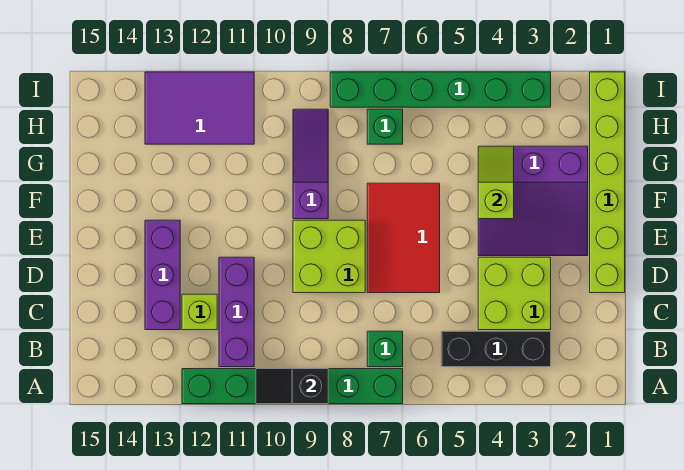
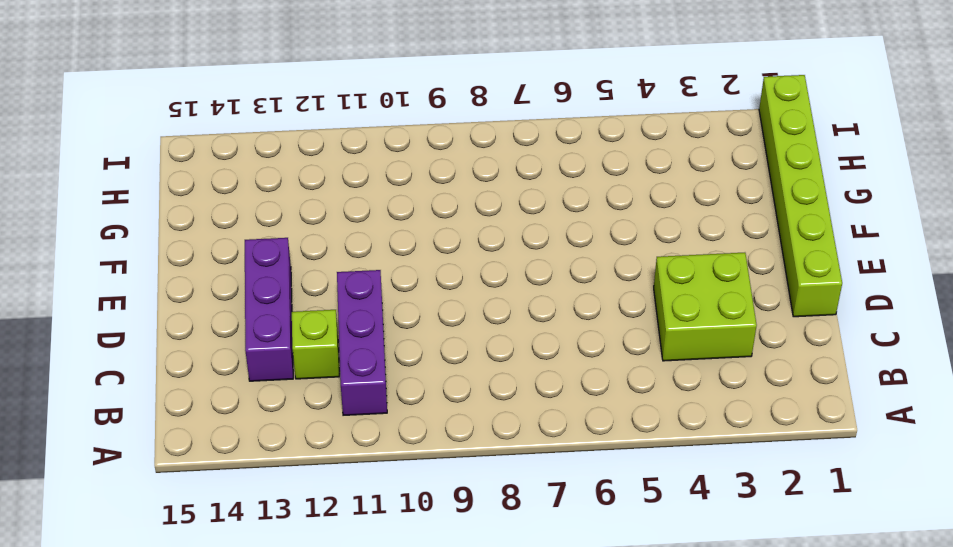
none -> green 1x6 brick [182,369,403,404]
none -> black 1x3 brick [441,331,551,367]
none -> green 1x1 brick [367,331,403,367]

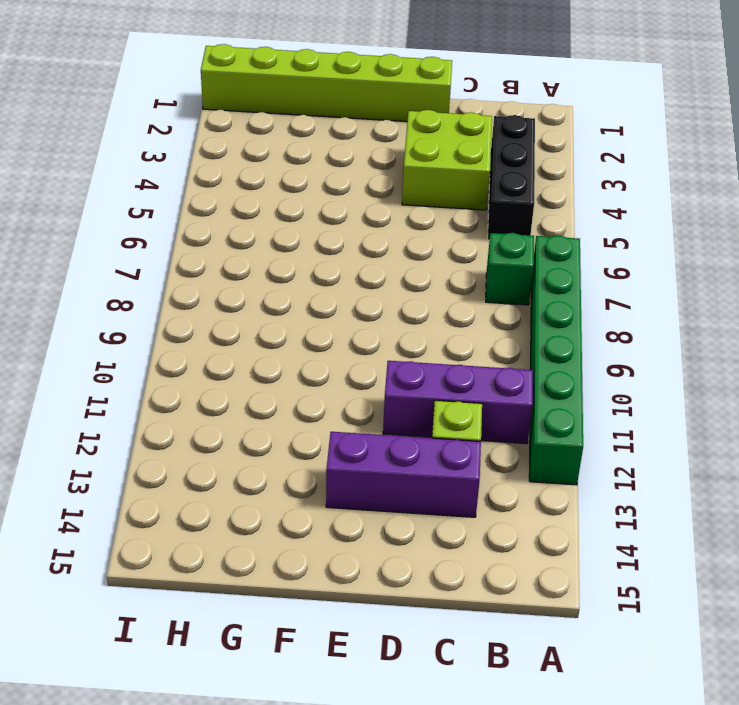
none -> red 2x3 tile [367,183,440,293]
none -> lime 2x2 brick [293,220,365,293]
none -> purple 3x3 slope [478,146,588,256]

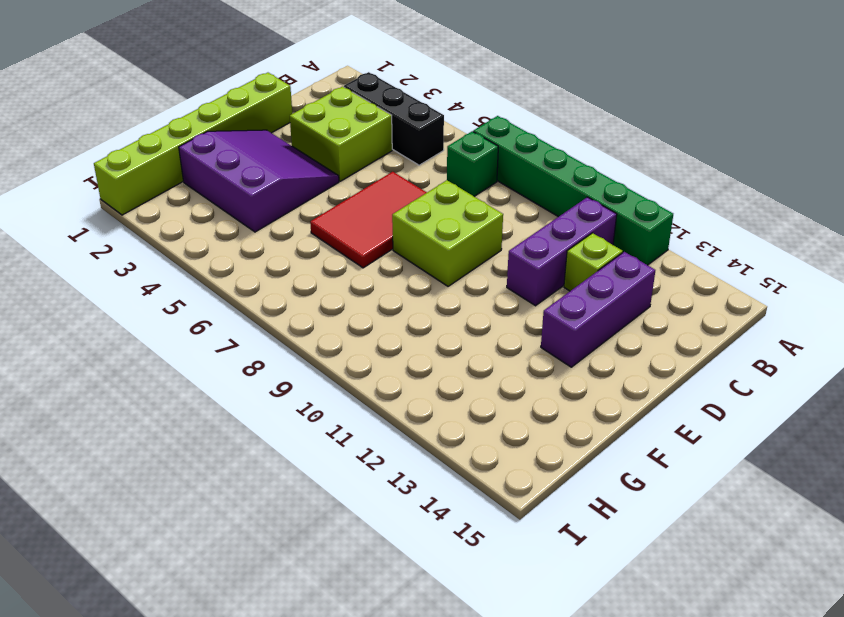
none -> purple 1x3 slope [293,109,328,219]
none -> green 1x1 brick [367,109,403,144]
none -> purple 2x3 tile [145,72,254,144]

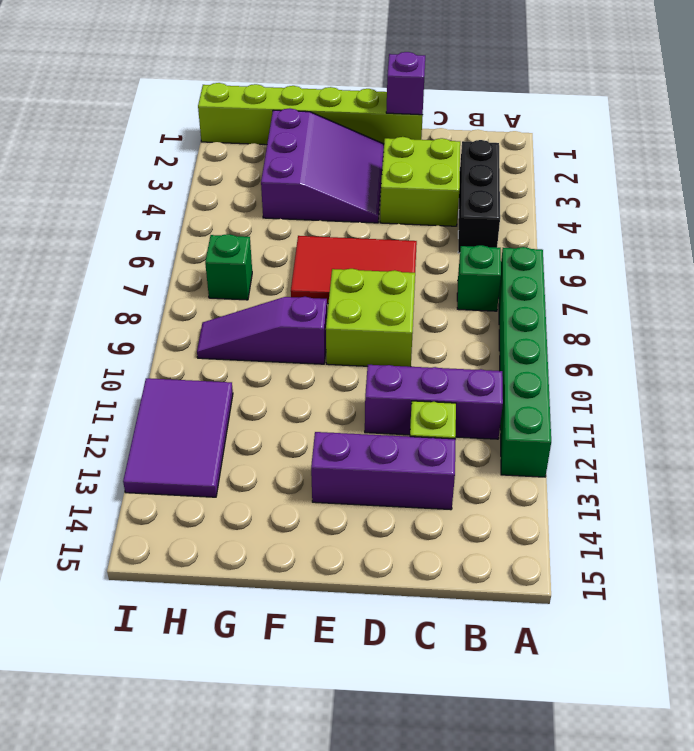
purple 1x1 brick [386,52,425,115] -> none
none -> green 1x6 brick [330,72,551,107]
none -> black 1x2 slope [256,369,328,404]
none -> lime 1x2 slope [478,146,514,219]

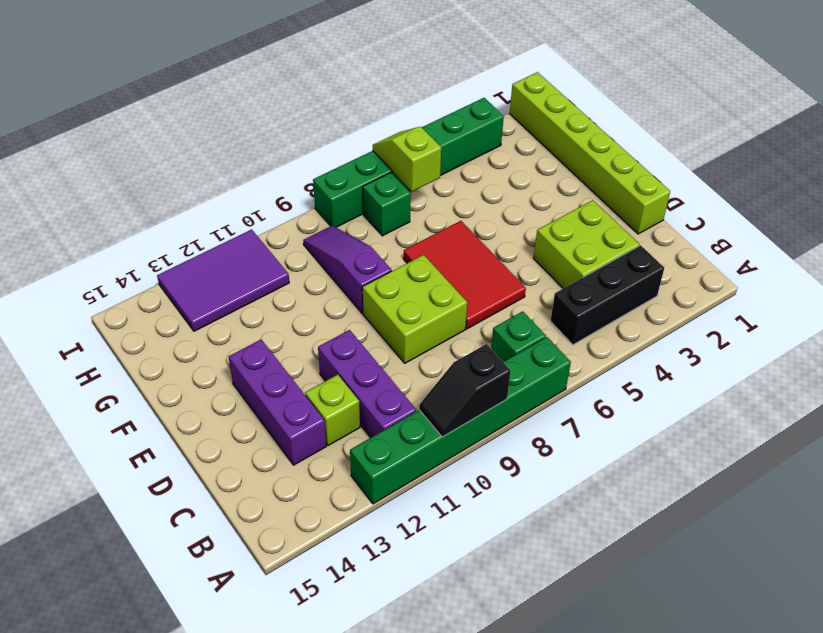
lime 1x2 slope [373,127,441,192] -> lime 1x2 slope moved to [478,146,514,219]
none -> purple 3x3 slope [478,146,588,256]

